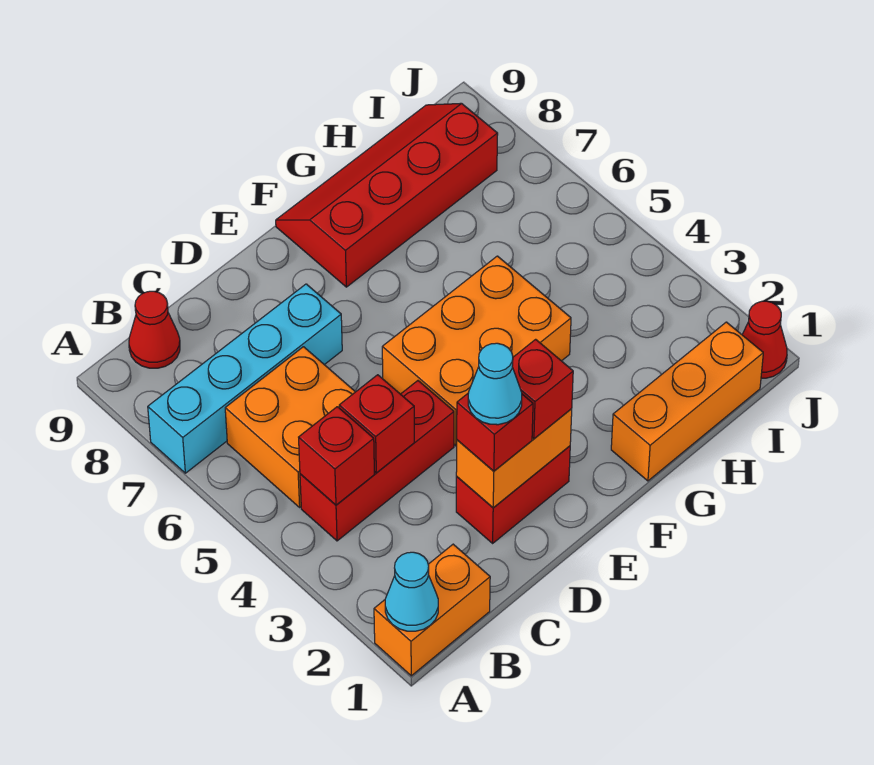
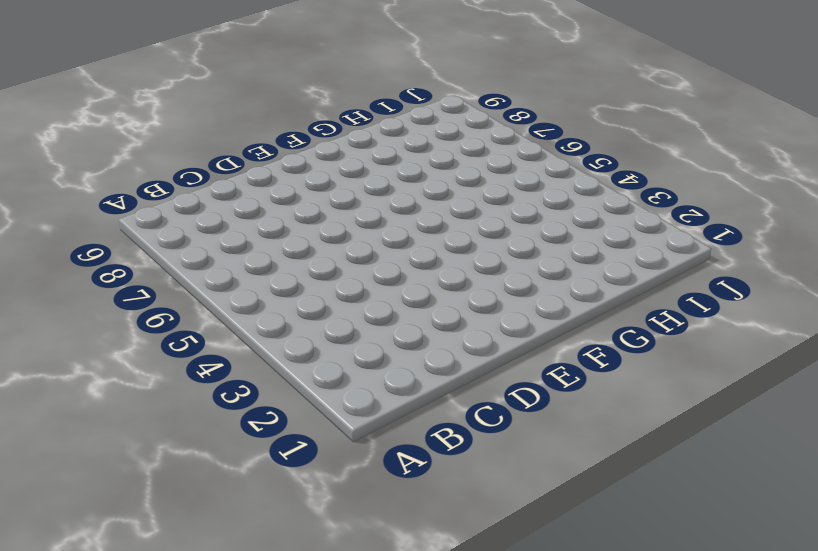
none -> orange 1x2 brick [374,544,490,676]
none -> cyan 1x4 brick [148,284,342,473]
none -> red 1x3 brick [300,381,454,541]

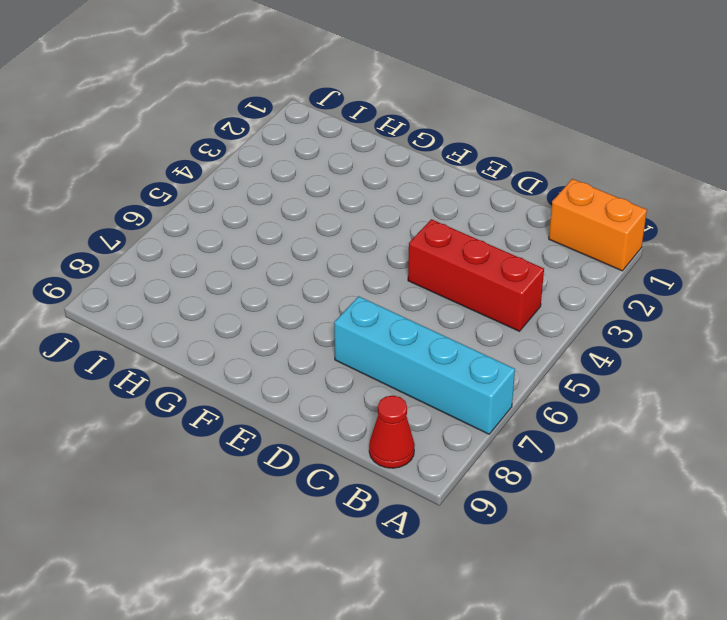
none -> orange 2x2 brick [225,347,355,507]
none -> red 1x2 brick [456,446,570,543]
none -> orange 2x3 brick [382,256,571,446]

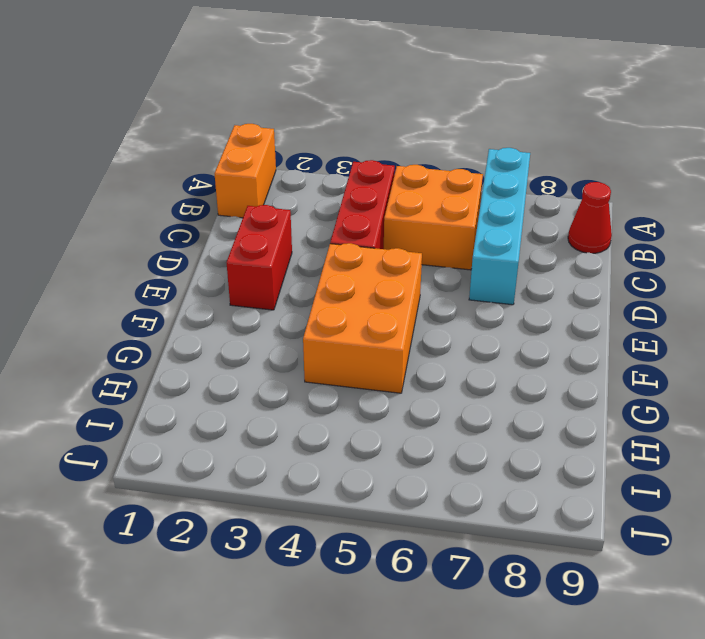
none -> red 2x4 slope [276,103,498,287]
none -> orange 1x3 brick [611,322,763,481]
none -> red 1x1 cone [742,301,787,378]

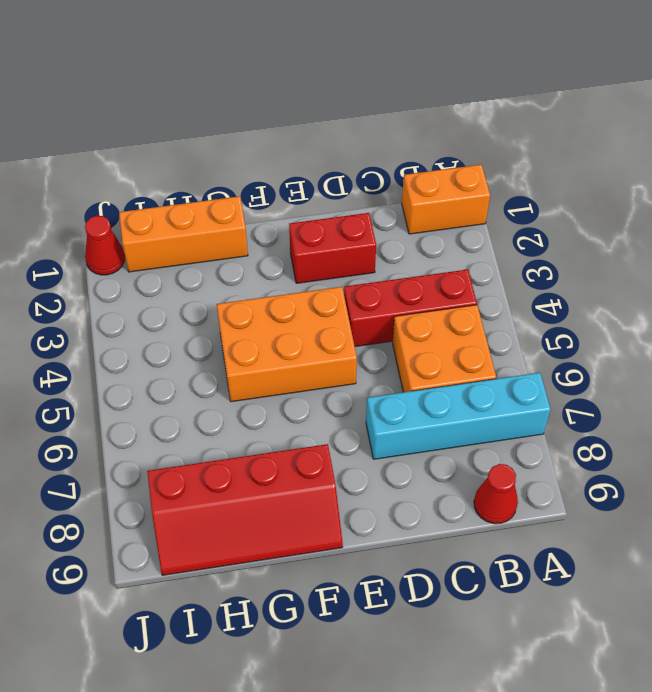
none -> cyan 1x1 cone [385,552,438,631]
none -> red 1x1 brick [299,407,374,505]
none -> red 1x1 brick [339,375,414,473]

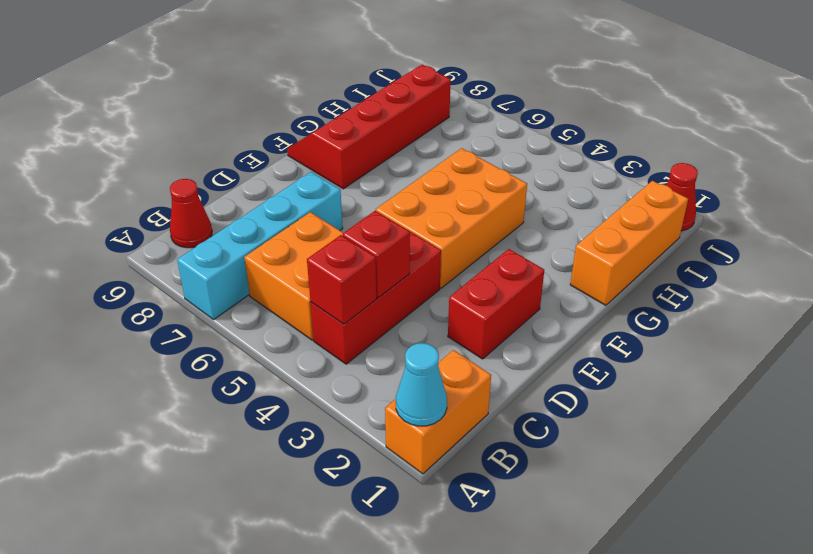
none -> orange 1x2 brick [456,409,572,508]
none -> red 1x1 brick [457,394,533,471]
none -> red 1x1 brick [512,339,573,439]

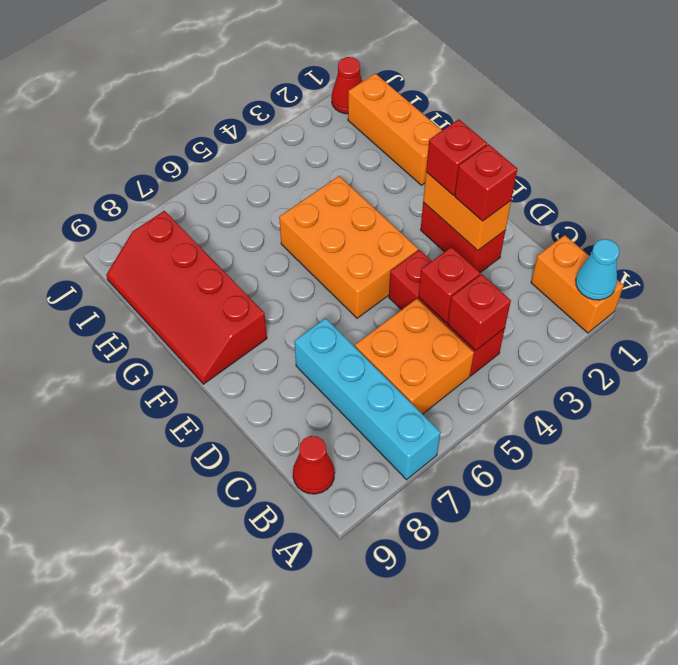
none -> cyan 1x1 cone [468,343,522,425]

